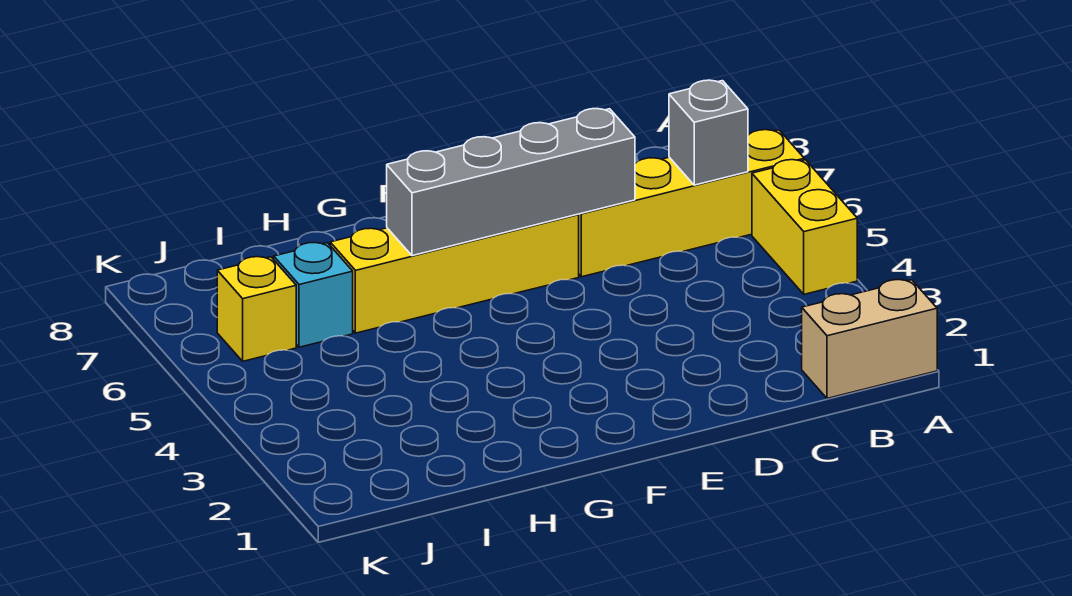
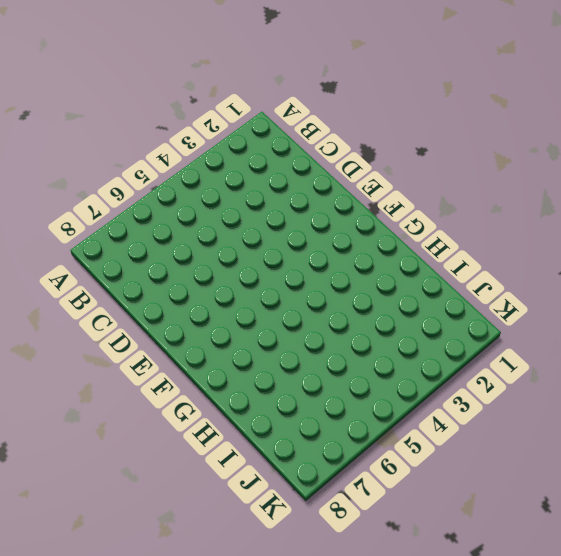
none -> tan 1x2 brick [802,280,937,398]
none -> yellow 1x2 brick [752,160,857,294]

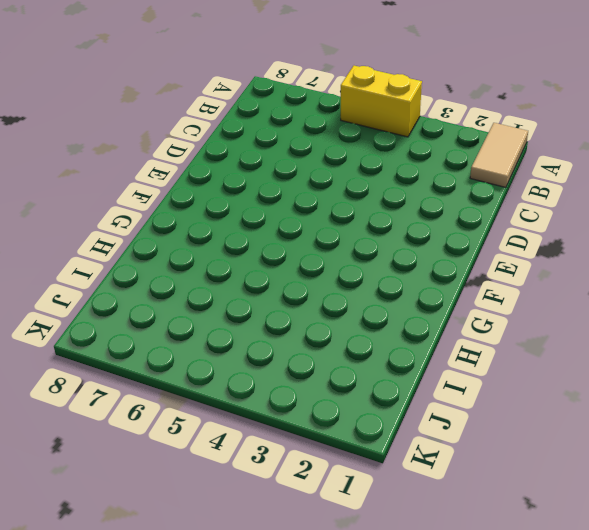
tan 1x2 tile [470,123,528,187] -> tan 1x2 brick [802,280,937,398]
none -> yellow 1x4 brick [578,130,804,277]
none -> yellow 1x4 brick [330,214,579,333]

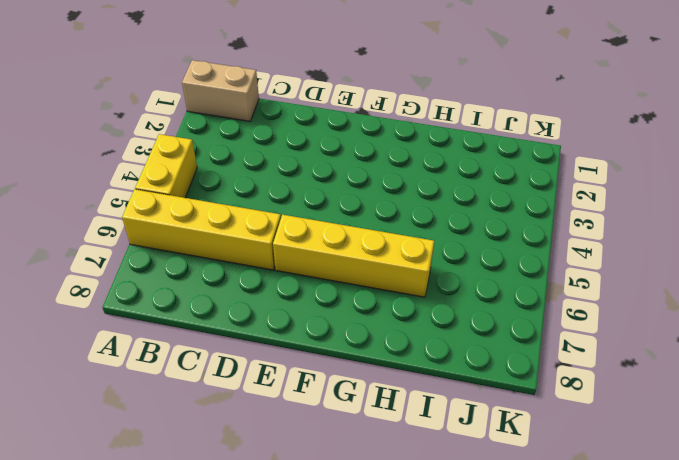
none -> cyan 1x1 brick [274,243,353,347]
none -> yellow 1x1 brick [217,257,296,361]

